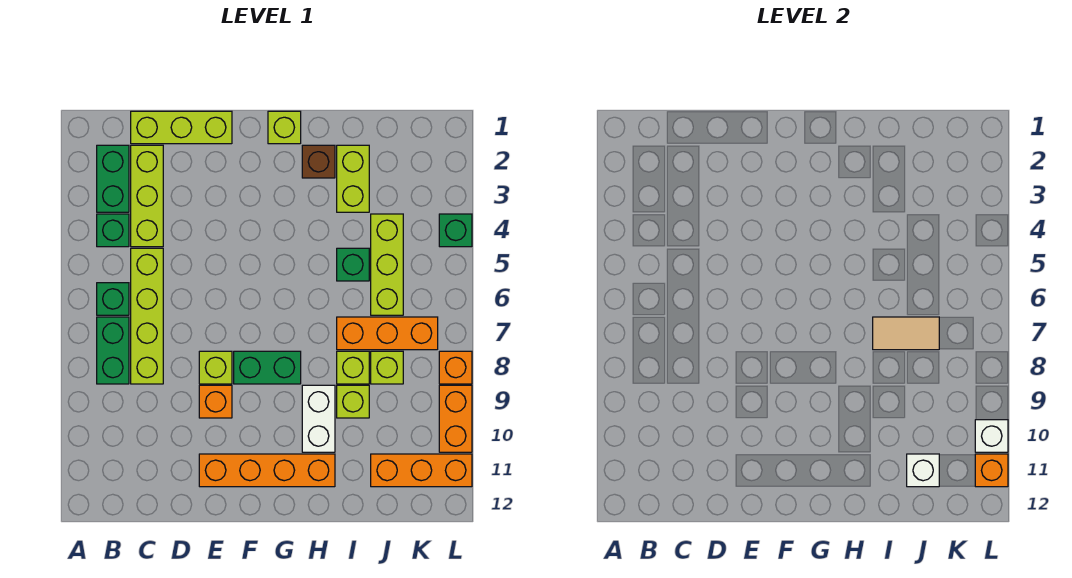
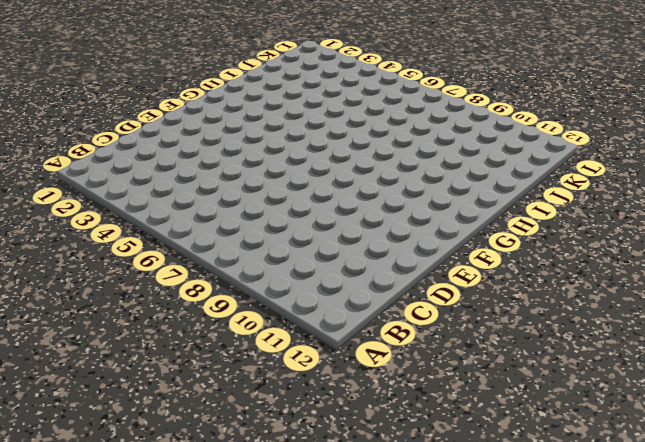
none -> green 1x2 brick [97,145,129,212]
none -> green 1x1 brick [97,214,129,247]
none -> green 1x1 brick [97,283,129,315]

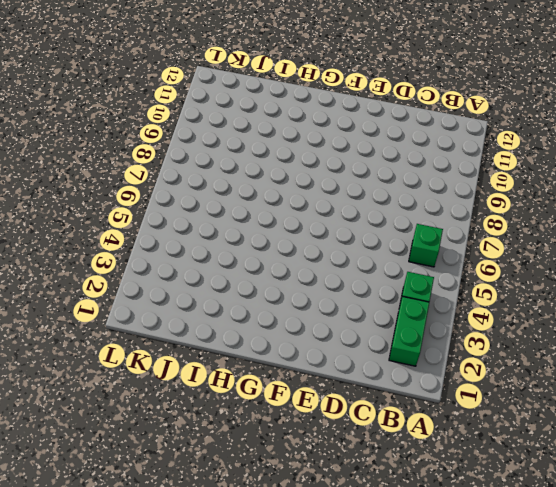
none -> green 1x2 brick [97,317,129,384]
none -> lime 1x3 brick [131,111,232,144]
none -> lime 1x3 brick [131,145,163,247]

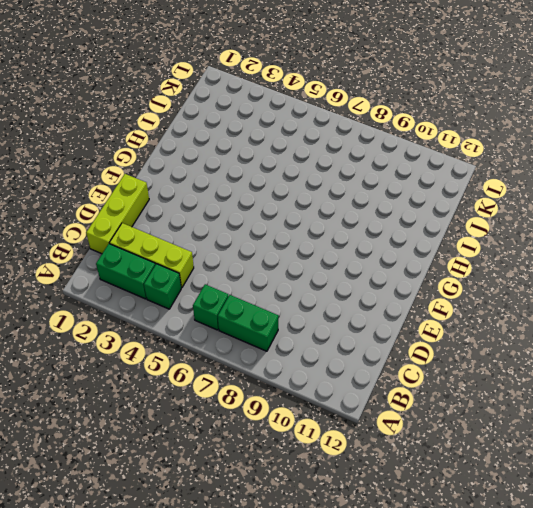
none -> lime 1x4 brick [131,248,163,384]
none -> lime 1x1 brick [199,351,232,384]
none -> orange 1x1 brick [199,385,232,418]

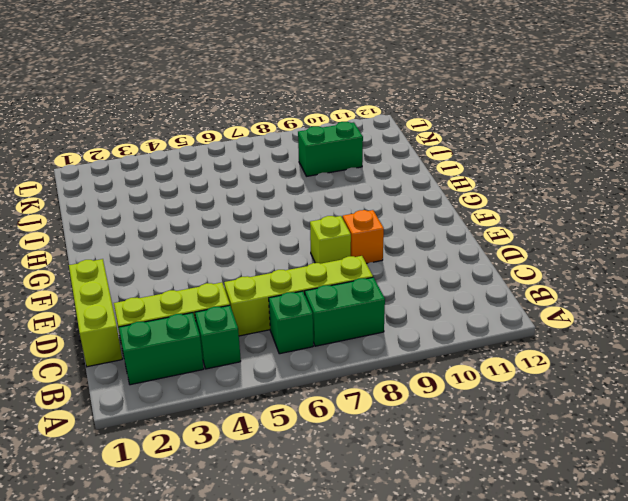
green 1x2 brick [298,122,363,176] -> green 1x2 brick turned to [234,351,301,384]
none -> orange 1x4 brick [199,454,335,487]
none -> lime 1x1 brick [268,111,301,144]
none -> brown 1x1 brick [302,145,335,178]

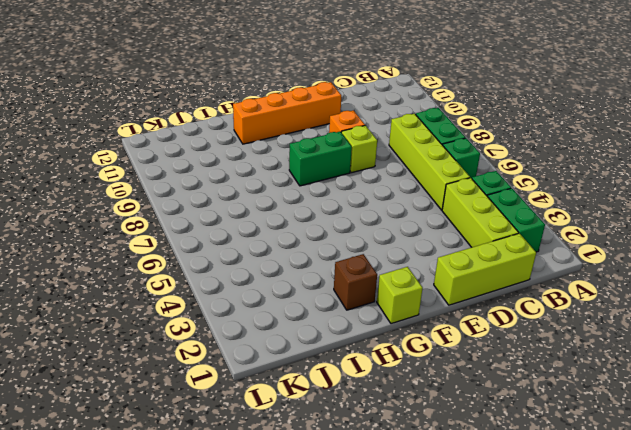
none -> white 1x2 brick [302,385,335,452]
none -> lime 1x2 brick [337,145,369,212]
none -> green 1x1 brick [337,248,369,281]

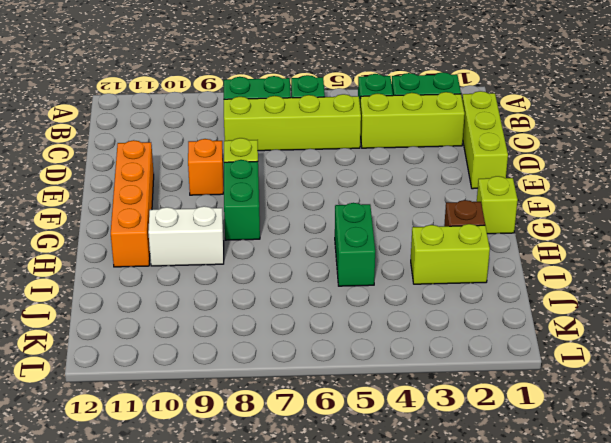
green 1x2 brick [335,203,375,286] -> green 1x1 brick [337,248,369,281]
none -> orange 1x3 brick [337,317,438,350]
none -> lime 1x1 brick [337,351,369,384]
none -> lime 1x1 brick [337,385,369,418]

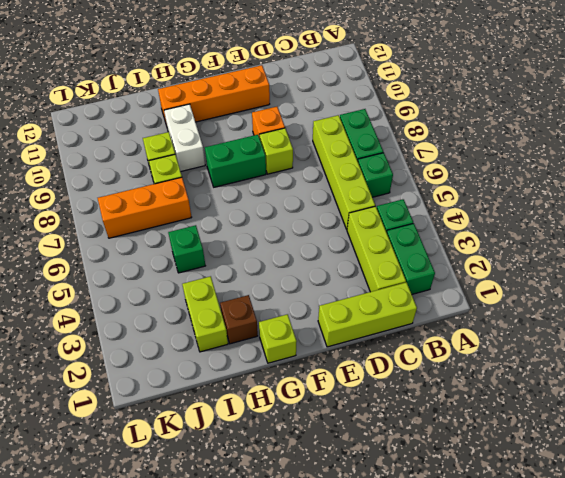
none -> lime 1x3 brick [371,214,403,315]
none -> lime 1x1 brick [371,351,403,384]
none -> orange 1x3 brick [371,454,472,487]

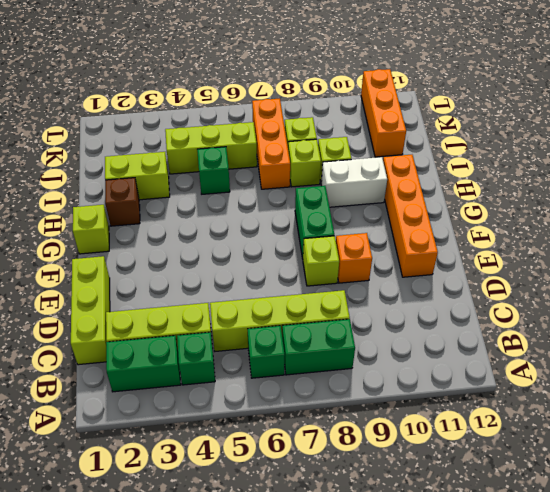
none -> green 1x1 brick [439,214,472,247]
none -> orange 1x1 brick [439,351,472,384]
none -> orange 1x2 brick [439,385,472,452]

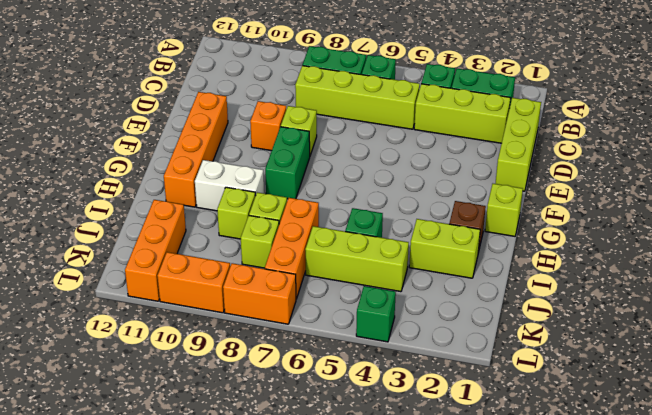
orange 1x2 brick [223,263,296,324] -> orange 1x1 brick [439,351,472,384]
none -> tan 1x2 tile [873,317,939,350]
none -> white 1x1 brick [907,454,939,487]
none -> white 1x1 brick [975,420,1008,452]

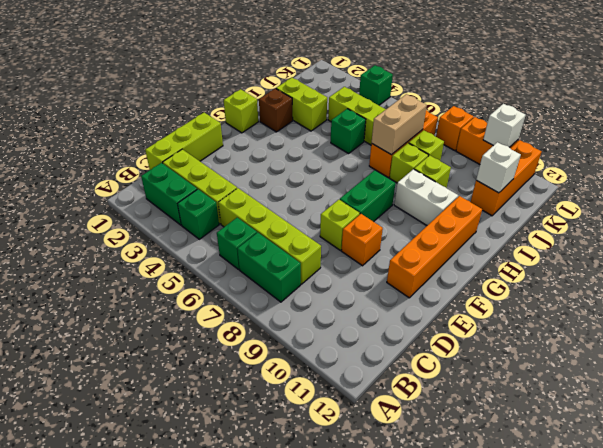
tan 1x2 brick [372,94,427,155] -> tan 1x2 tile [873,317,939,350]
none -> orange 1x1 brick [975,454,1008,487]

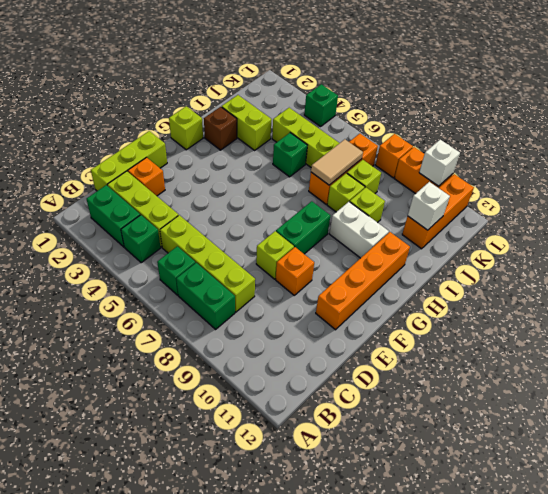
orange 1x1 brick [128,157,165,196] -> orange 1x1 brick moved to [975,454,1008,487]

